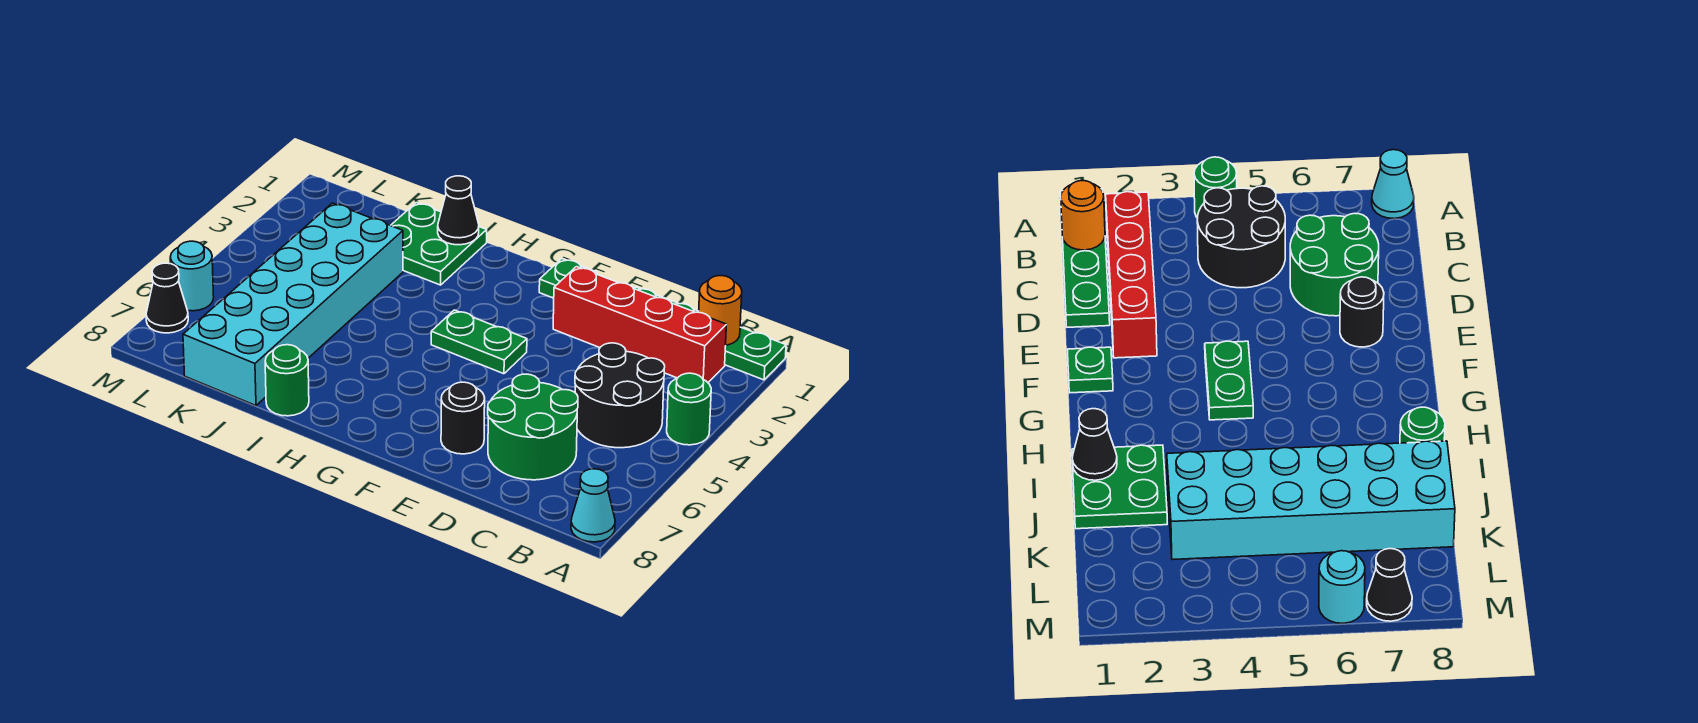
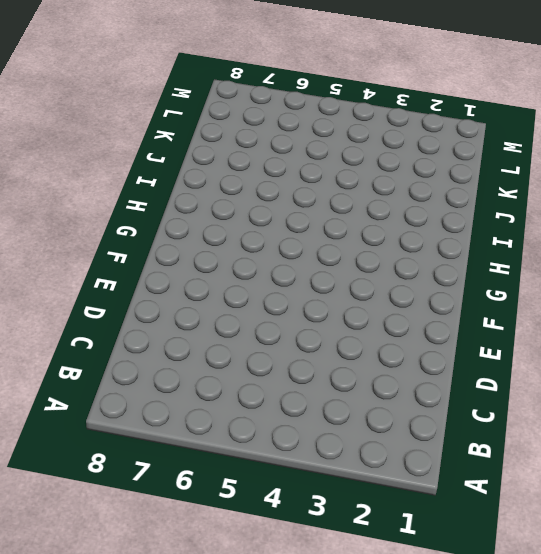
none -> green 1x4 plate [634,287,786,380]
none -> green 1x1 round brick [667,373,711,445]
none -> cyan 1x1 cone [571,469,615,542]

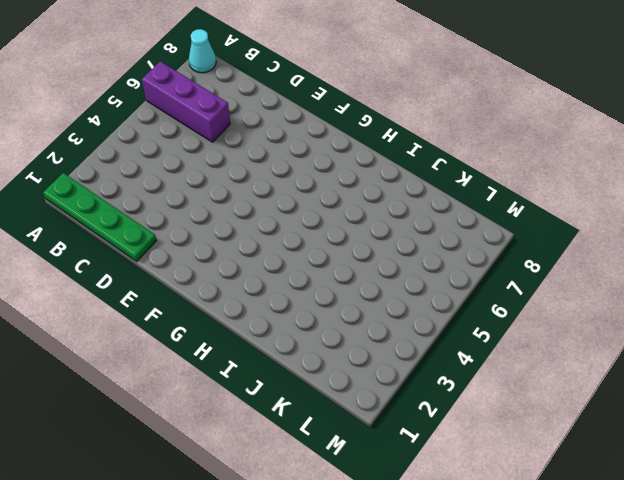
purple 1x3 brick [142,61,230,142] -> green 2x2 round brick [488,374,578,480]
none -> green 1x1 round brick [667,373,711,445]
none -> red 1x4 brick [553,267,726,382]
none -> black 2x2 round brick [575,343,665,448]

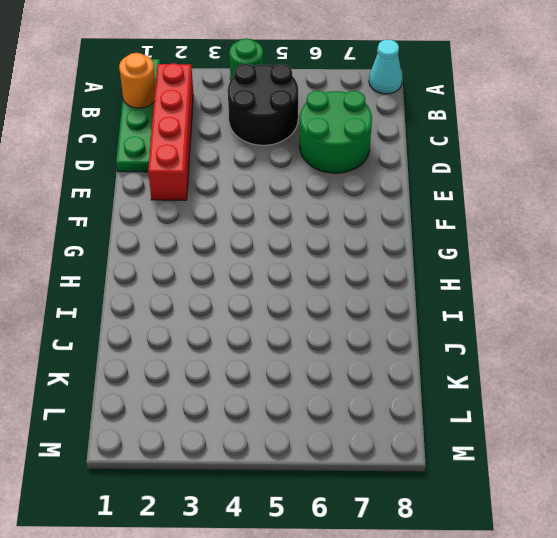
none -> black 1x1 round brick [441,382,485,454]
none -> green 1x1 plate [539,259,597,298]
none -> green 1x2 plate [431,310,527,374]

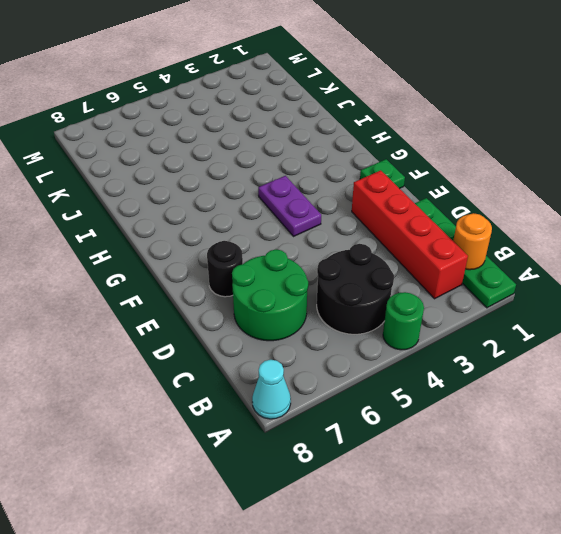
purple 1x2 plate [258,176,321,236] -> green 1x2 plate [431,310,527,374]
none -> green 2x2 plate [391,203,487,285]
none -> green 1x1 round brick [265,345,309,416]
none -> cyan 2x6 brick [183,203,403,406]

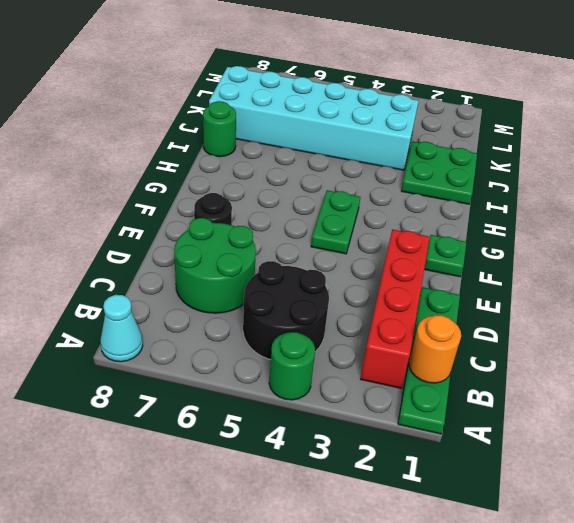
none -> cyan 1x1 round brick [170,241,214,311]
none -> black 1x1 cone [146,263,188,333]
none -> black 1x1 cone [438,176,479,245]

